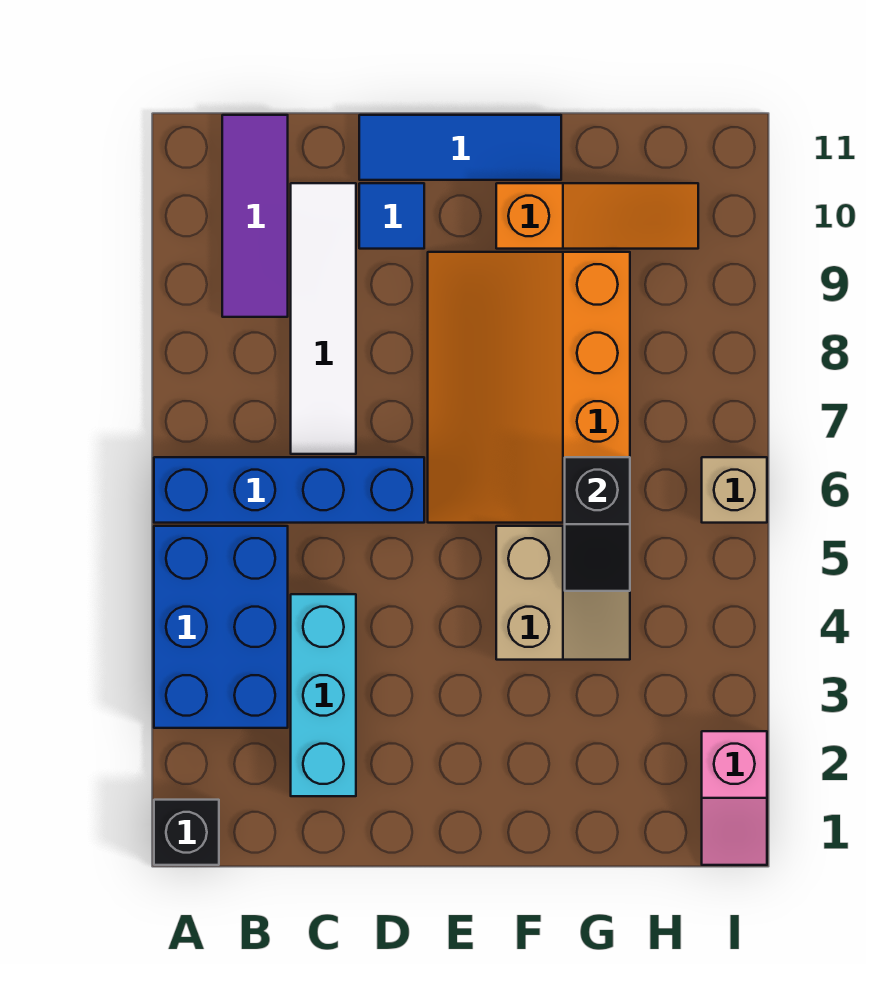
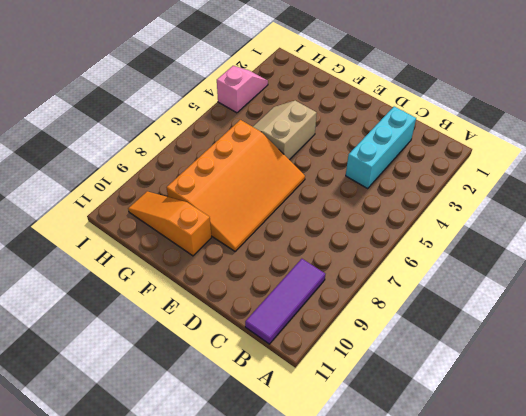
pink 1x2 slope [217,66,268,113] -> pink 1x2 slope moved to [702,731,767,865]
none -> black 1x1 brick [154,800,219,865]
none -> blue 2x3 brick [154,526,288,728]
none -> blue 1x4 brick [154,457,424,523]

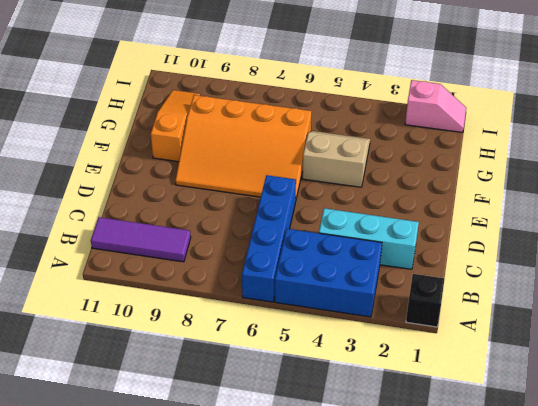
none -> white 1x4 tile [291,183,356,454]
none -> blue 1x1 tile [359,183,424,249]
none -> blue 1x3 tile [359,115,561,180]

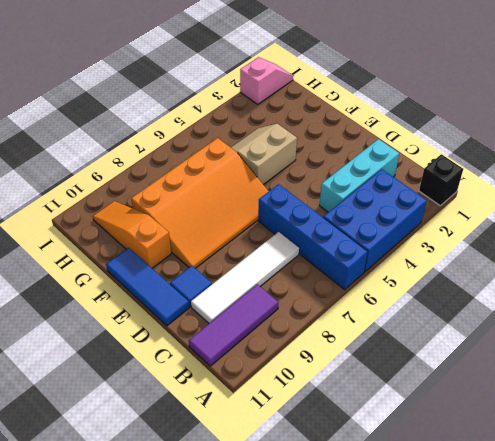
none -> tan 1x1 brick [702,457,767,523]
none -> black 1x2 slope [565,457,630,591]

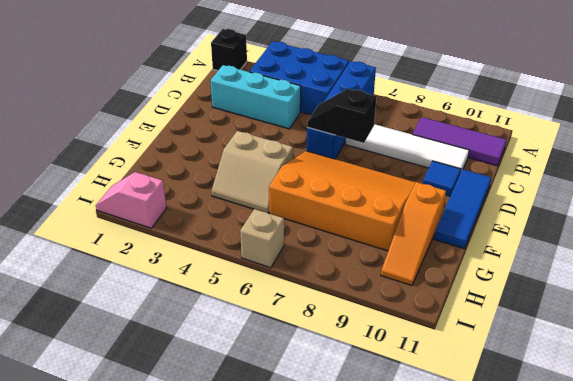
black 1x2 slope [307,89,377,143] -> black 1x2 slope moved to [565,457,630,591]

